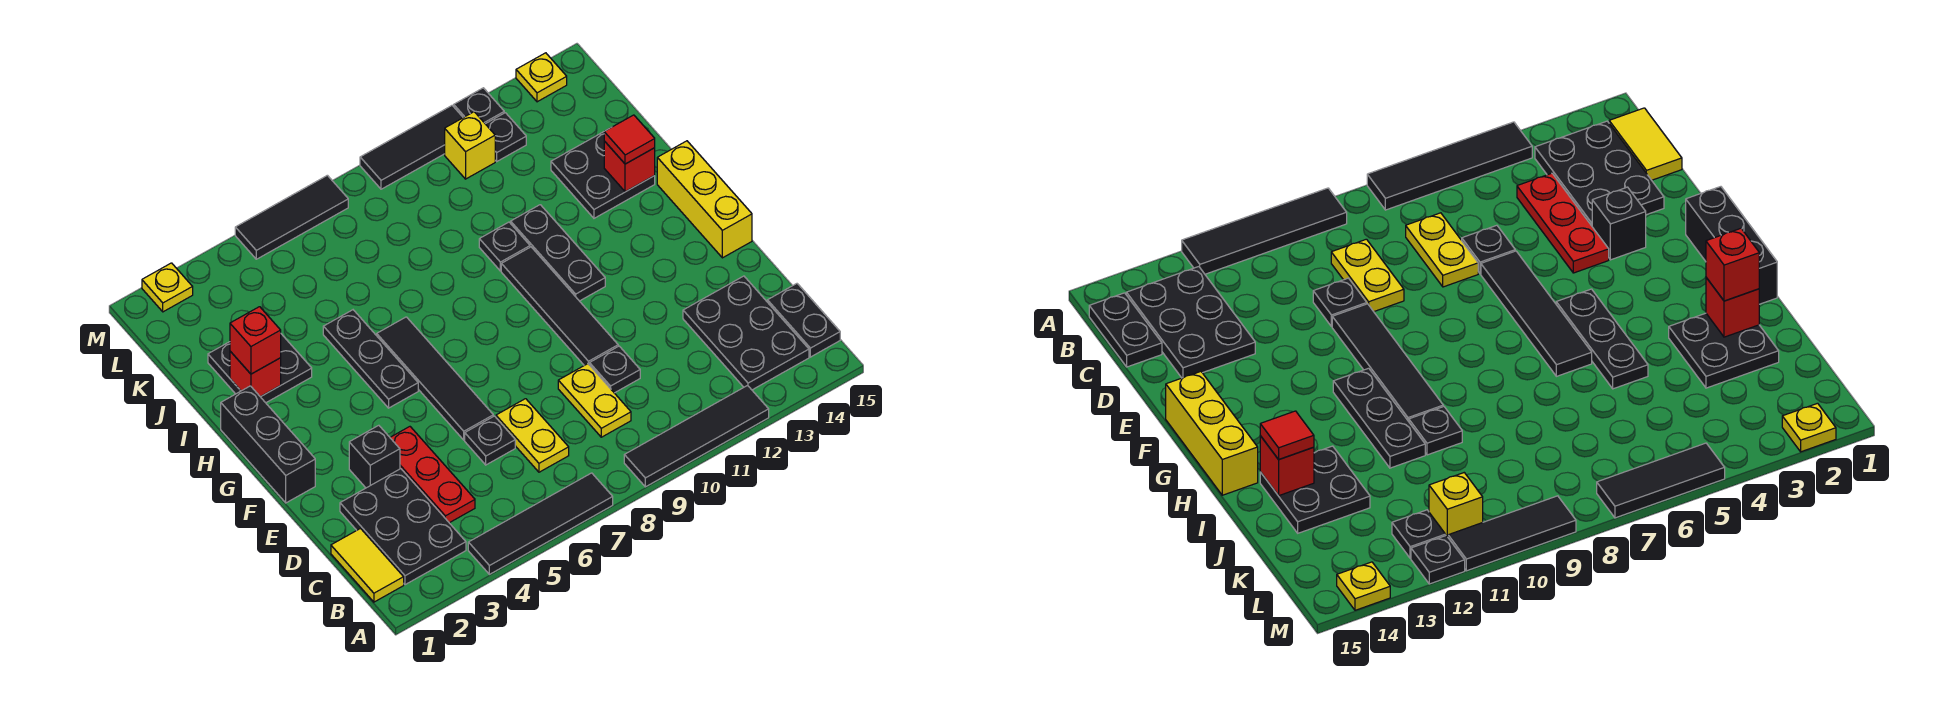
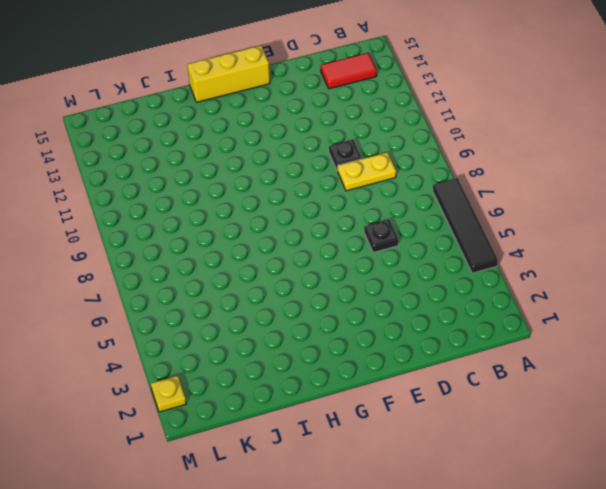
red 1x2 tile [321,53,377,89] -> black 2x3 plate [683,276,809,390]
none -> black 1x4 tile [624,385,769,487]
none -> yellow 1x2 tile [331,529,404,602]
none -> black 2x3 plate [340,469,466,585]
none -> black 1x2 plate [767,284,840,357]

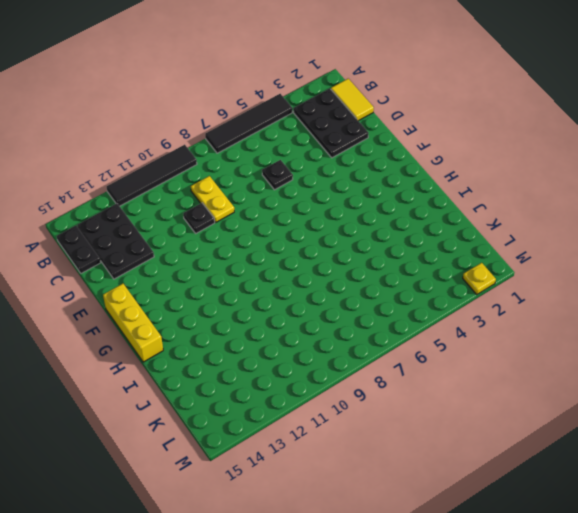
none -> red 1x3 plate [390,427,475,523]
none -> yellow 1x2 plate [496,399,569,472]
none -> black 1x1 brick [349,425,400,488]
none -> black 1x4 tile [377,317,493,440]

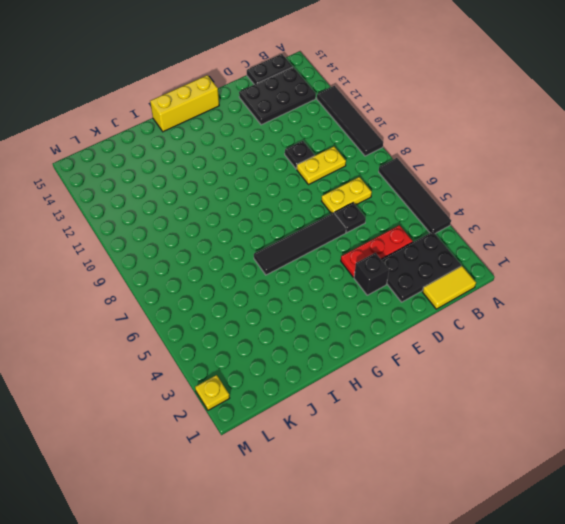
none -> black 1x4 tile [501,247,618,365]
none -> black 1x3 brick [221,386,315,503]
none -> black 1x3 plate [323,310,418,408]
none -> black 1x3 plate [511,205,605,301]

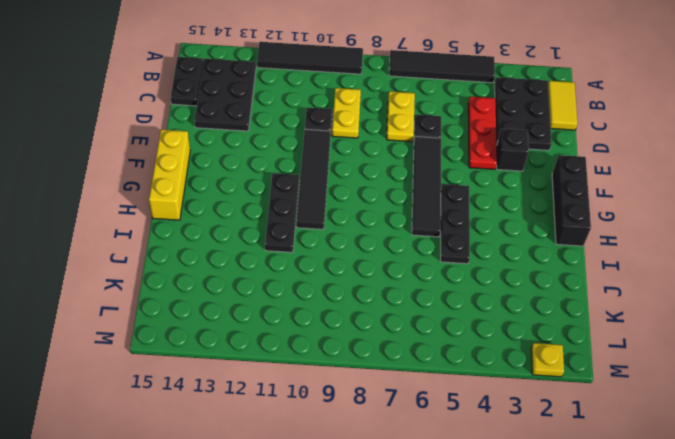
none -> black 2x2 plate [208,334,312,403]
none -> black 1x1 plate [479,222,530,271]
none -> black 2x2 plate [551,132,655,218]
none -> yellow 1x1 brick [445,112,495,179]

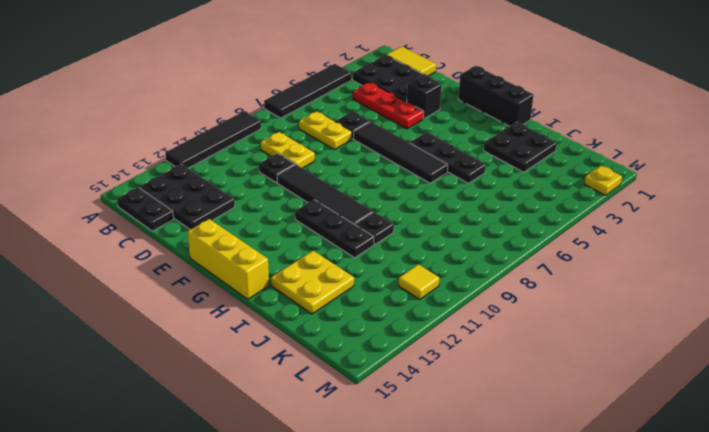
yellow 2x2 plate [271,251,354,314] -> black 2x2 plate [551,132,655,218]
yellow 1x1 tile [399,264,439,299] -> yellow 1x1 brick [445,112,495,179]
none -> black 1x1 plate [486,113,526,161]
none -> black 1x3 tile [235,175,348,259]
none -> black 1x3 tile [360,106,463,189]
none -> black 1x1 plate [454,88,504,124]

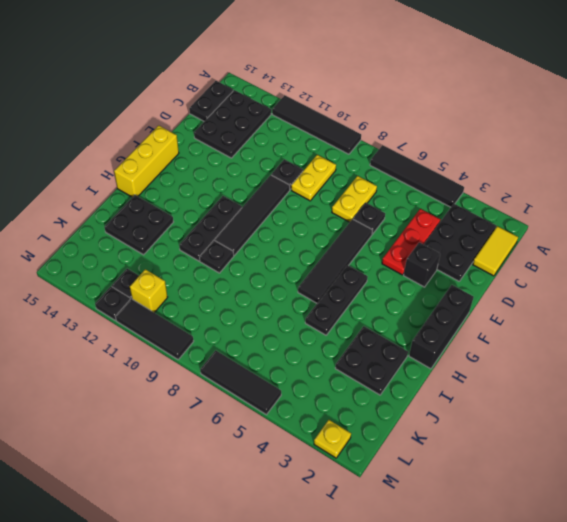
none -> yellow 1x1 plate [516,53,567,102]
none -> red 1x1 brick [230,351,281,397]
none -> red 1x1 brick [604,141,655,192]
none -> red 1x1 brick [230,307,281,374]

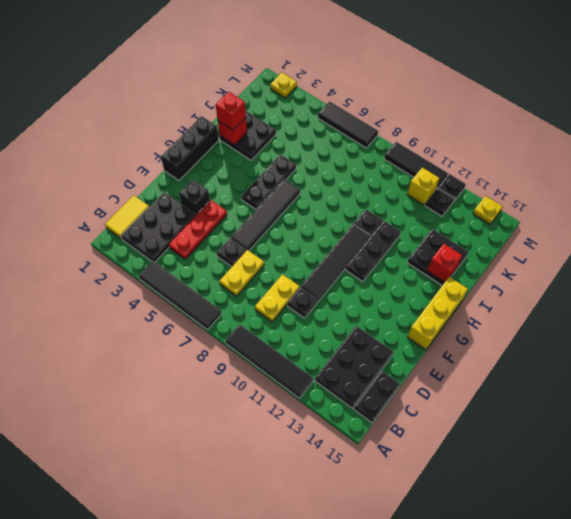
none -> red 1x1 tile [604,115,655,164]

